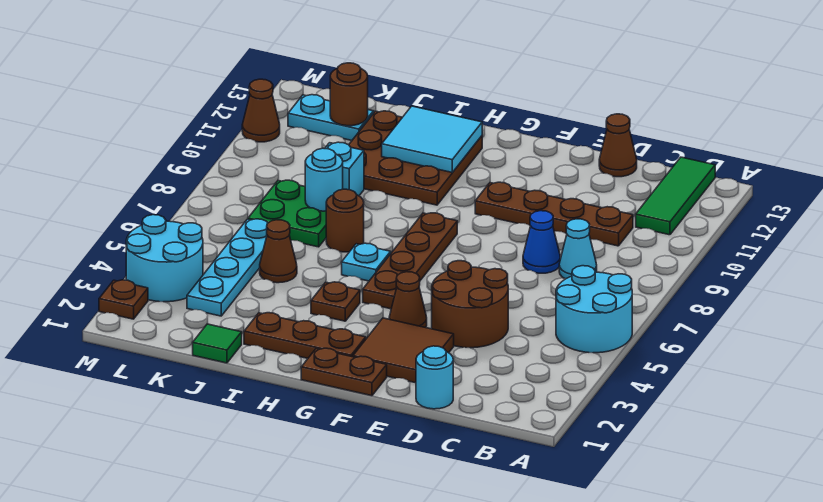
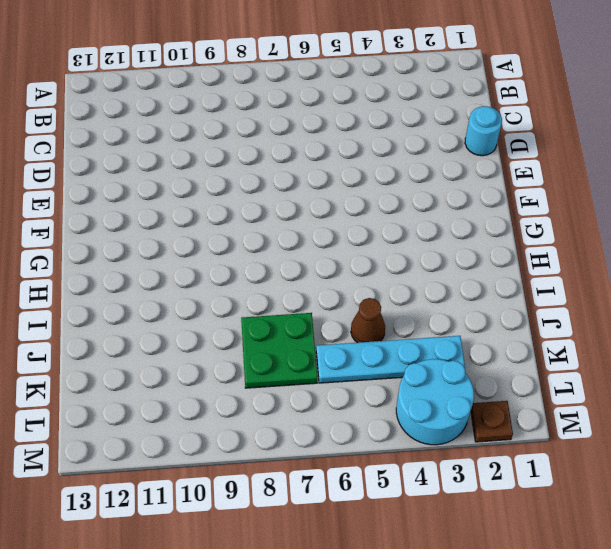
none -> cyan 2x2 round brick [556,266,632,353]
none -> green 1x3 tile [636,157,715,235]
none -> cyan 1x1 cone [559,219,597,279]

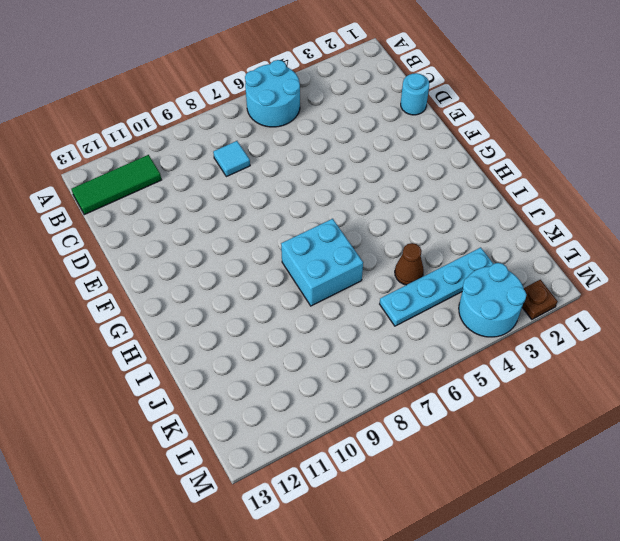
cyan 1x1 tile [213,141,250,177] -> cyan 1x1 cone [559,219,597,279]
cyan 2x2 brick [281,219,363,306] -> brown 1x1 round brick [326,189,364,252]
none -> brown 1x4 plate [475,182,633,246]
none -> brown 2x2 round brick [432,261,508,348]
none -> blue 1x1 cone [523,211,560,273]

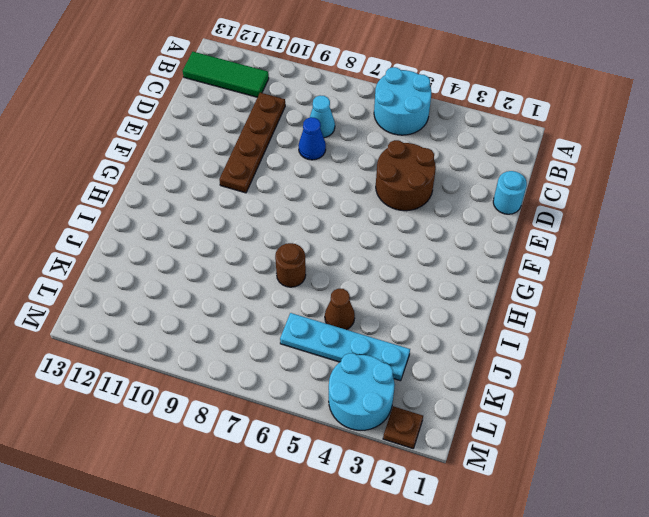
none -> brown 1x1 cone [599,114,637,177]
none -> brown 2x2 tile [353,318,454,383]
none -> brown 1x2 plate [301,348,387,396]

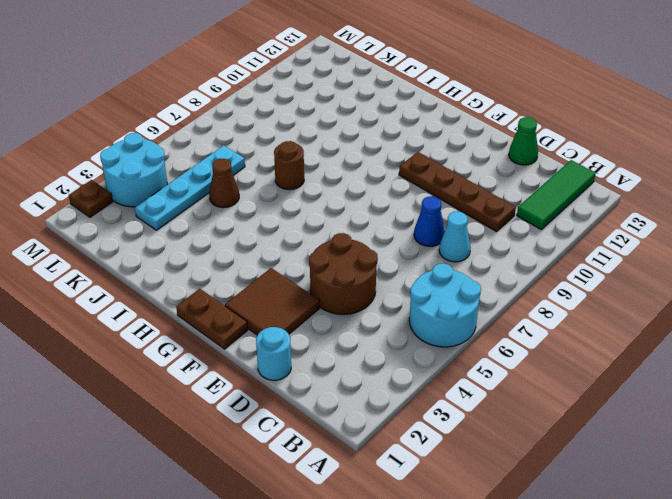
green 1x1 cone [509,117,538,165] -> brown 1x1 cone [599,114,637,177]
none -> brown 1x1 cone [389,272,427,328]
none -> brown 1x3 plate [244,313,366,358]
none -> brown 1x4 plate [363,213,457,309]

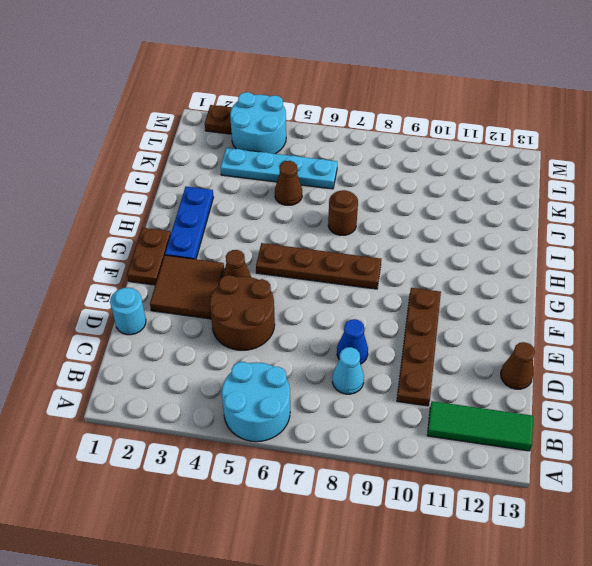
blue 1x3 plate [165,187,213,259] -> brown 1x3 plate [244,313,366,358]
none -> brown 1x1 plate [311,282,360,321]
none -> cyan 1x1 plate [342,243,391,281]
none -> brown 3x3 plate [349,111,482,205]

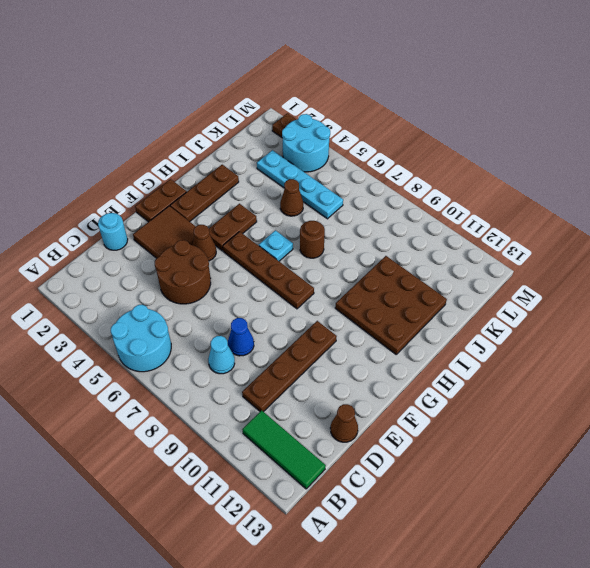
brown 1x2 plate [209,204,257,250] -> brown 1x1 plate [311,282,360,321]
none -> green 1x1 tile [193,324,242,363]
none -> green 2x2 plate [248,180,326,247]
none -> cyan 1x1 brick [325,142,364,196]

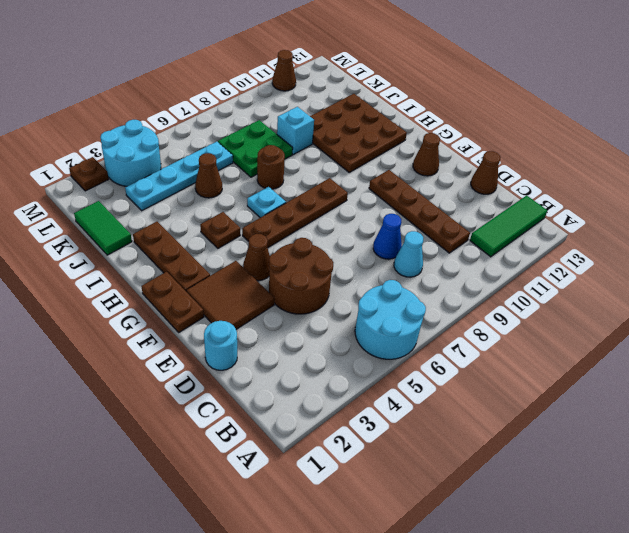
brown 1x1 cone [413,133,440,176] -> none
green 1x2 tile [74,201,132,255] -> green 1x1 tile [193,324,242,363]
none -> cyan 1x2 plate [288,95,374,140]
none -> cyan 2x2 tile [382,106,482,173]
none -> cyan 1x1 round brick [305,148,343,211]

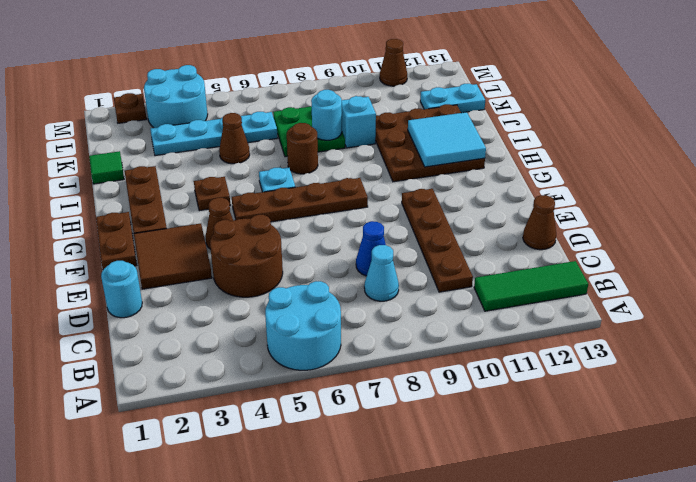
cyan 1x2 plate [420,84,485,113] -> cyan 1x2 plate turned to [288,95,374,140]
none -> brown 1x1 round brick [330,63,368,126]

